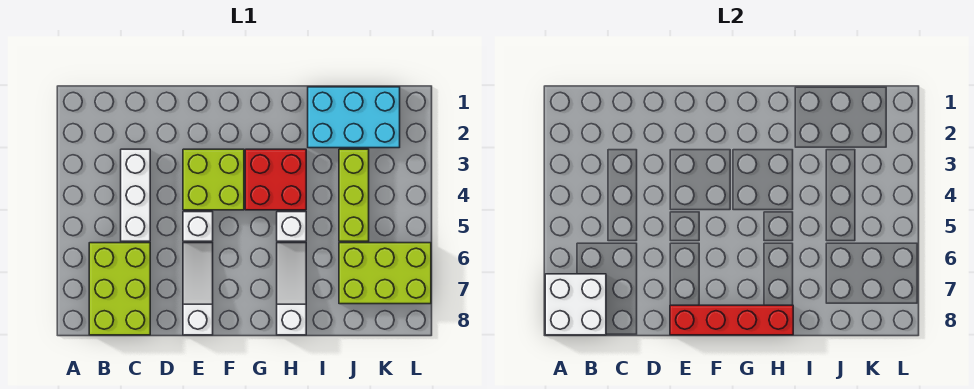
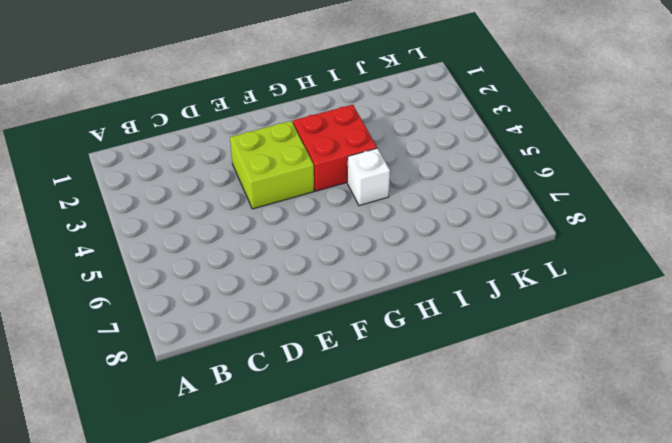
none -> lime 2x3 brick [89,243,150,335]
none -> white 1x3 brick [121,149,150,241]
none -> white 1x1 brick [183,212,213,241]

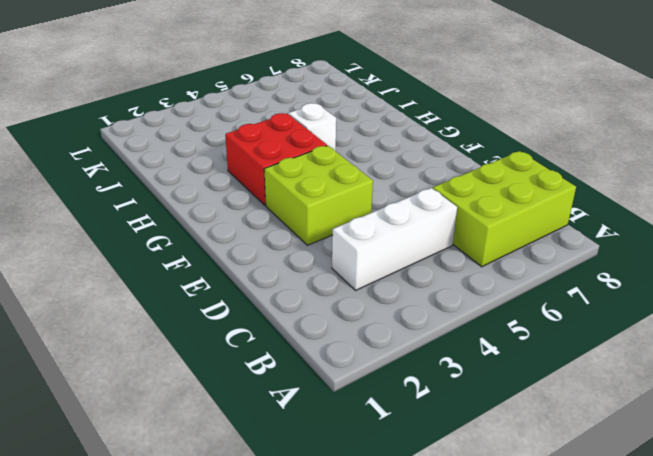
none -> white 1x1 brick [183,212,213,241]
none -> white 1x3 slope [183,243,213,335]
none -> white 1x3 slope [277,243,306,335]

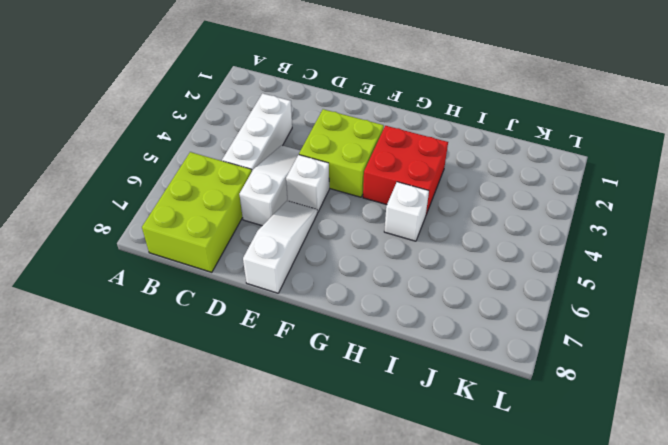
white 1x3 slope [239,145,300,226] -> white 1x3 slope moved to [277,243,306,335]
none -> cyan 2x3 brick [308,87,400,148]
none -> lime 1x3 brick [339,149,369,241]
none -> lime 2x3 brick [339,243,431,304]

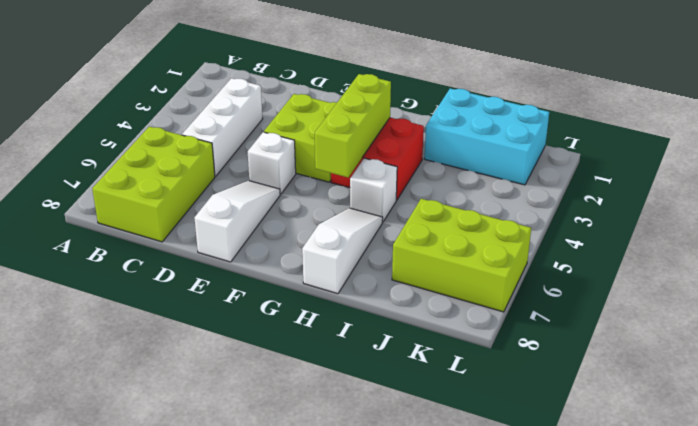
lime 1x3 brick [315,74,391,177] -> lime 1x3 brick moved to [339,149,369,241]
none -> white 2x2 brick [545,274,606,335]
none -> red 1x4 brick [670,305,793,335]

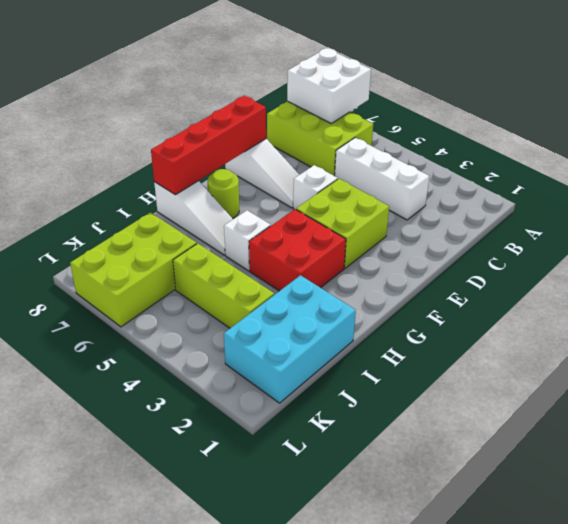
lime 1x1 round brick [208,169,239,218] -> none

